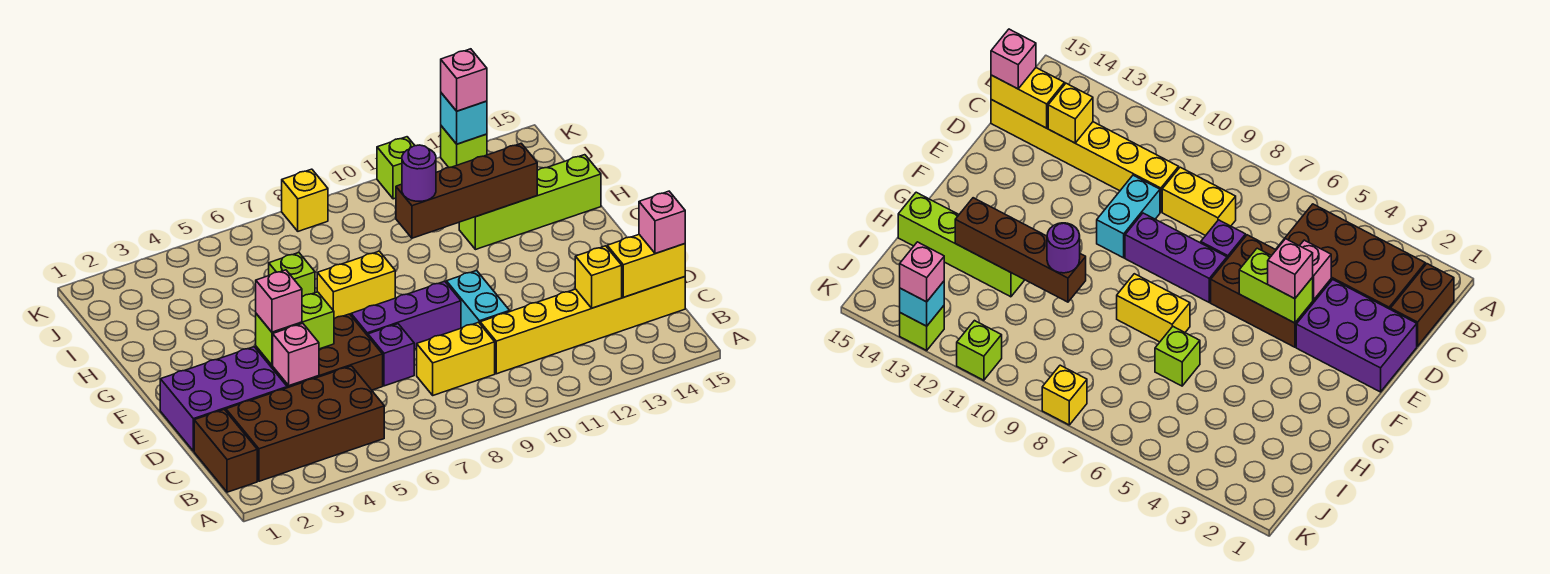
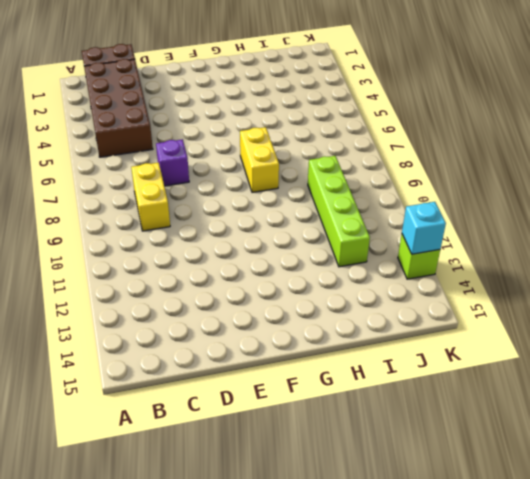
lime 1x4 brick [308,156,370,267] -> lime 1x4 brick moved to [459,155,601,250]
none -> yellow 1x6 brick [480,277,685,374]
none -> purple 2x3 brick [160,347,287,451]
none -> brown 2x3 brick [256,314,383,390]

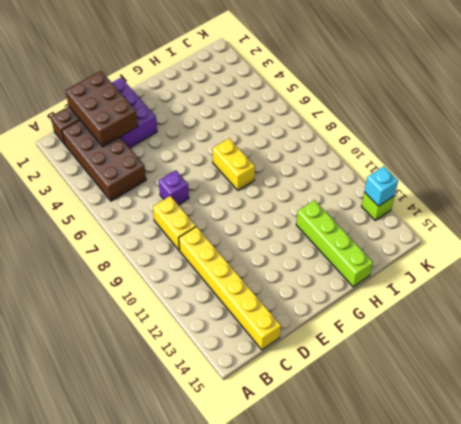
brown 2x3 brick [65,71,138,146] -> brown 2x3 brick moved to [256,314,383,390]
none -> cyan 1x2 brick [446,270,510,328]
none -> purple 1x3 brick [351,281,461,349]
none -> lime 1x1 brick [269,252,315,297]

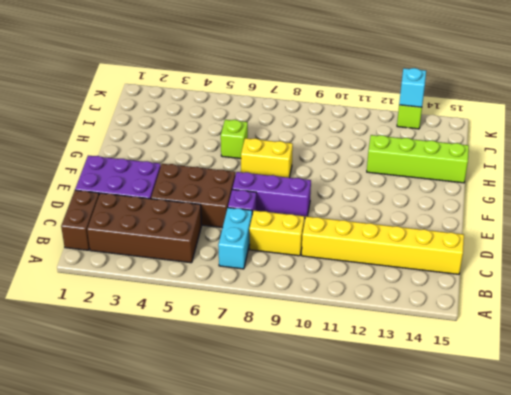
cyan 1x2 brick [218,208,252,269] -> cyan 1x2 brick moved to [446,270,510,328]
none -> yellow 1x1 brick [282,169,328,231]
none -> lime 1x1 brick [377,137,415,199]
none -> yellow 1x1 brick [575,246,622,308]

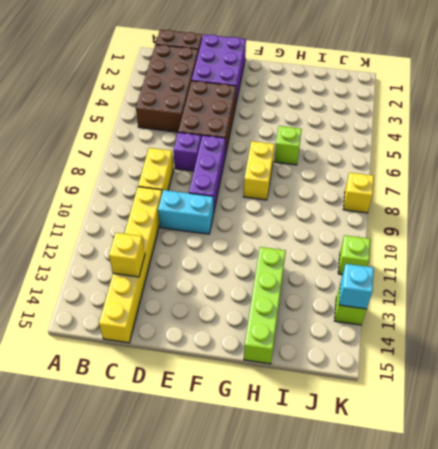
none -> yellow 1x2 brick [607,235,685,297]
none -> pink 1x1 brick [273,323,319,386]
none -> lime 1x2 brick [256,292,334,365]

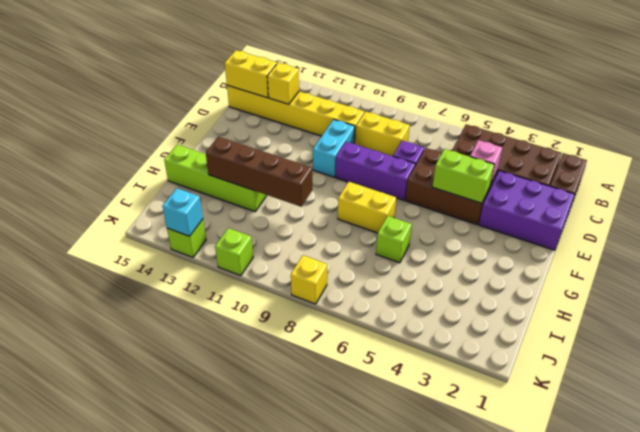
none -> pink 1x1 brick [639,191,685,254]
none -> pink 1x1 brick [256,270,302,332]
none -> purple 1x1 round brick [402,145,436,201]

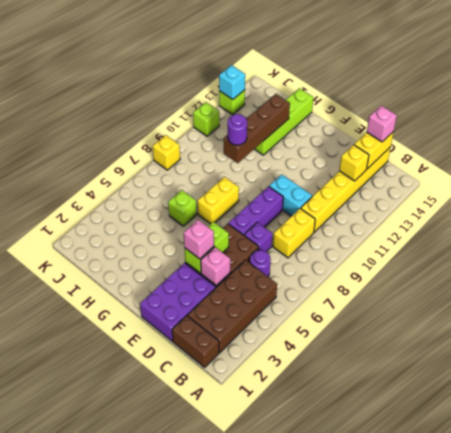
purple 1x1 round brick [250,250,271,276] -> none
none -> pink 1x1 brick [441,49,487,111]

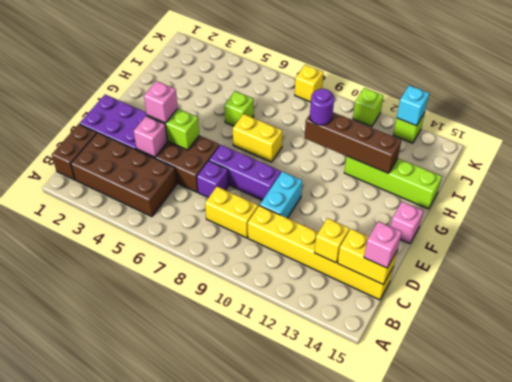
pink 1x1 brick [391,202,423,244] -> pink 1x1 brick moved to [441,49,487,111]

